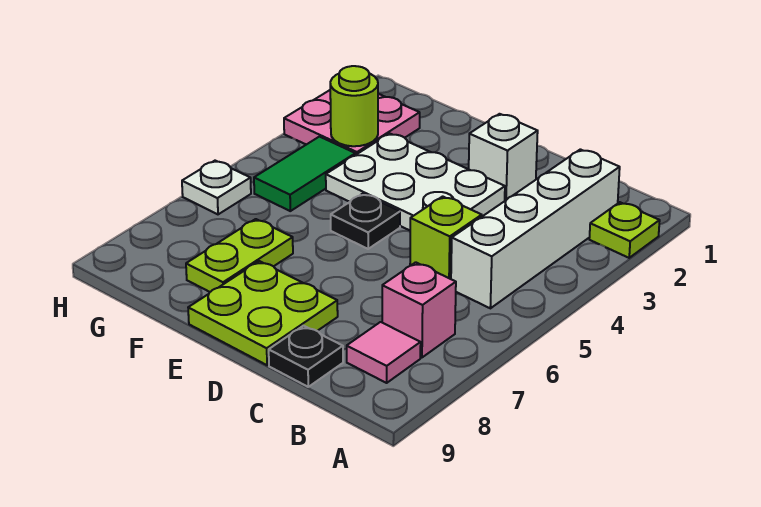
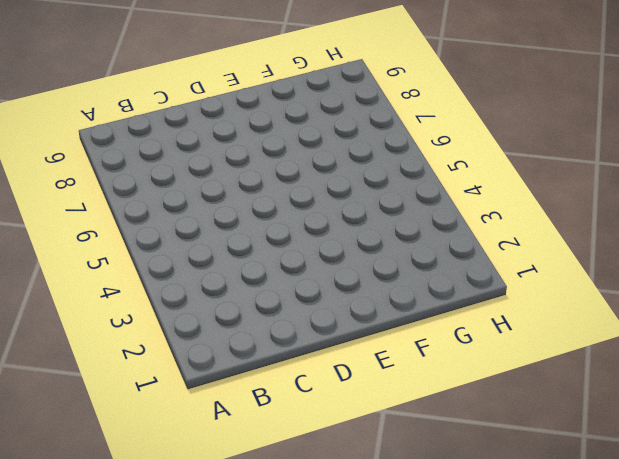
none -> lime 1x1 plate [589,202,660,258]
none -> white 1x4 brick [451,149,620,308]
none -> pink 1x1 brick [382,262,456,357]

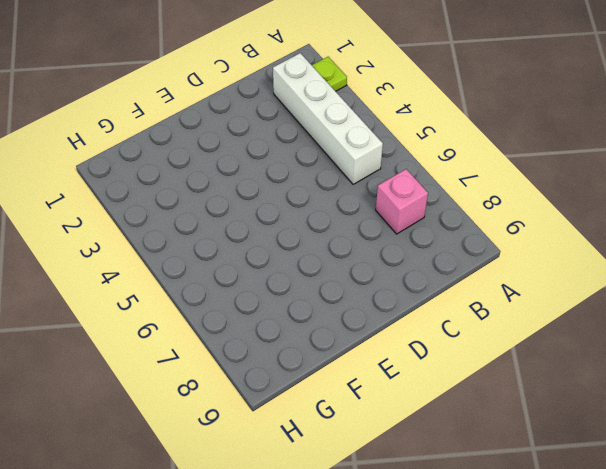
none -> pink 1x1 tile [347,322,421,383]
none -> lime 1x1 brick [410,196,482,279]
none -> black 1x1 plate [269,326,343,387]

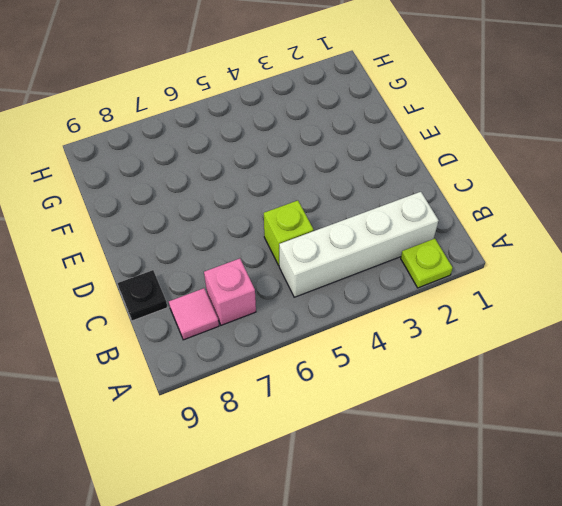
none -> white 1x1 brick [469,114,538,201]
none -> white 2x3 plate [326,133,505,230]
none -> lime 2x2 plate [188,261,338,365]

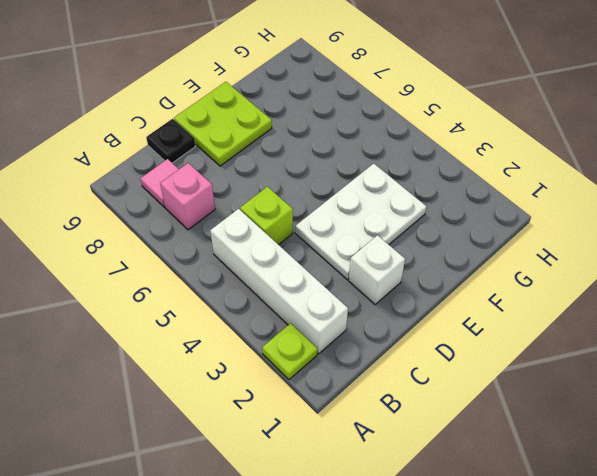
none -> black 1x1 plate [331,194,400,249]
none -> lime 1x2 plate [186,219,293,292]
none -> pink 2x2 plate [284,90,420,155]

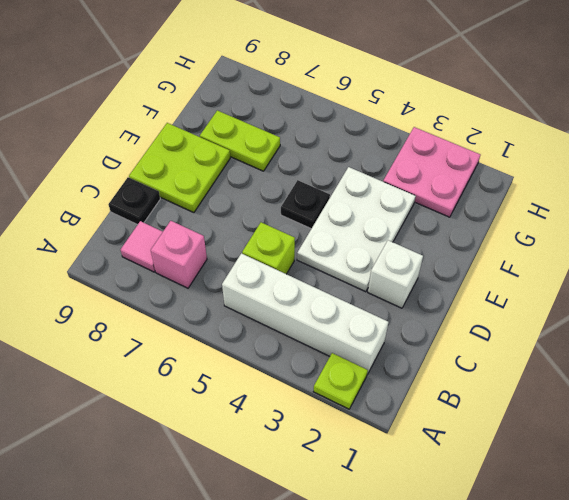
none -> green 1x2 tile [254,137,355,211]
none -> white 1x1 plate [182,161,251,214]
none -> lime 1x1 round brick [330,66,378,146]

